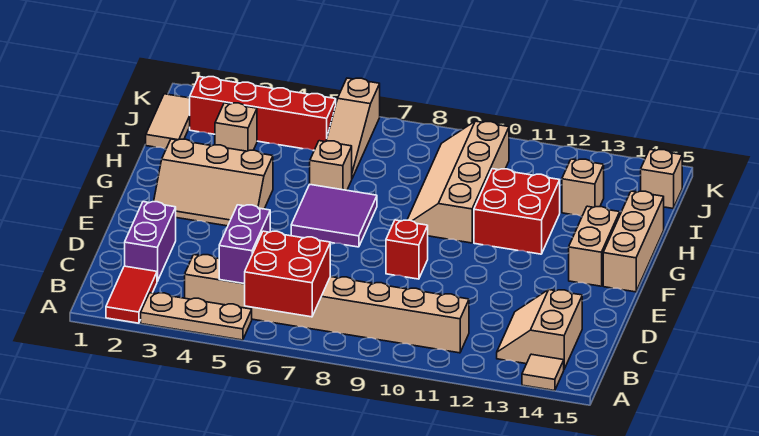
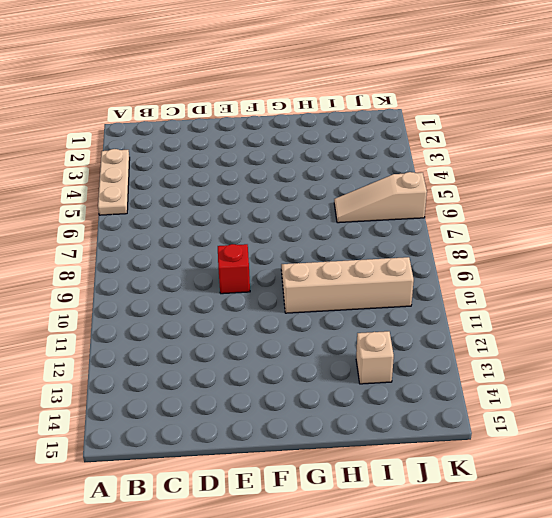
none -> red 1x2 tile [106,266,157,323]
none -> tan 1x1 tile [522,354,564,391]
none -> tan 1x8 brick [185,255,469,353]

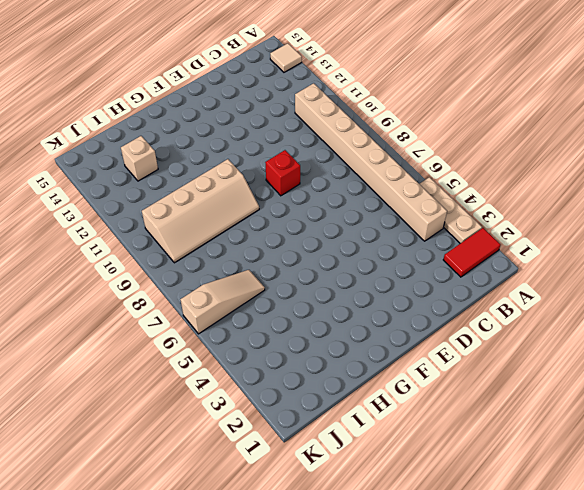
none -> tan 2x2 slope [497,290,582,369]
none -> purple 1x2 brick [125,202,176,281]
none -> tan 2x3 slope [154,139,273,226]

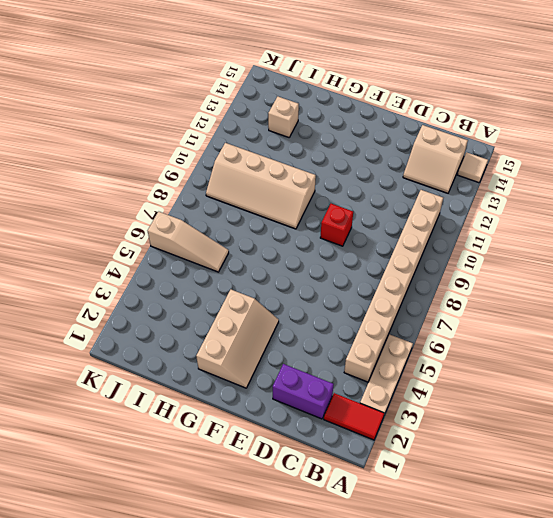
none -> purple 2x2 tile [291,184,377,247]
none -> tan 1x2 brick [569,206,620,286]
none -> tan 1x3 brick [603,191,664,292]

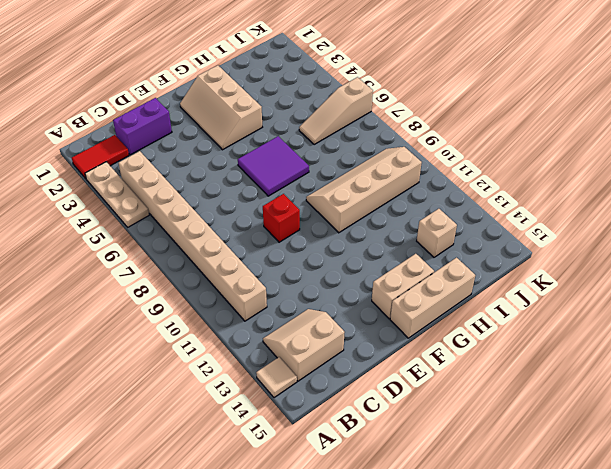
none -> red 2x2 brick [474,169,560,254]
none -> tan 1x1 brick [310,141,352,190]
none -> tan 1x2 tile [146,94,190,149]

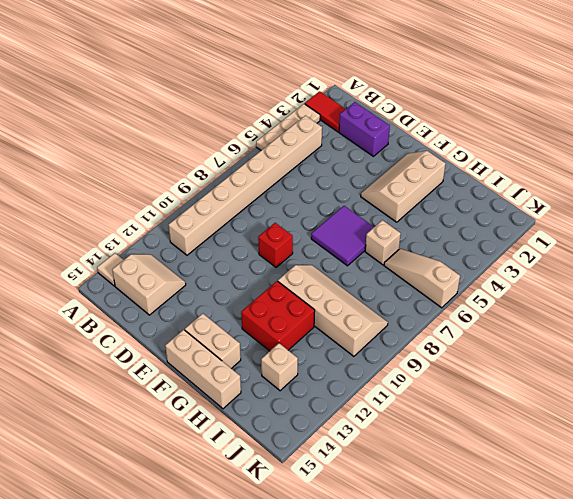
none -> tan 1x2 tile [146,94,190,149]
none -> tan 1x1 brick [215,103,257,151]
none -> red 1x4 brick [190,77,336,150]

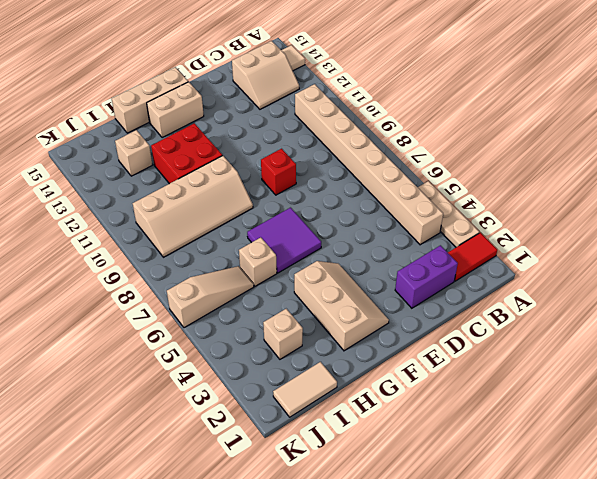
none -> red 1x4 brick [190,77,336,150]
none -> tan 1x1 brick [641,150,682,208]
none -> red 2x2 brick [245,231,330,317]

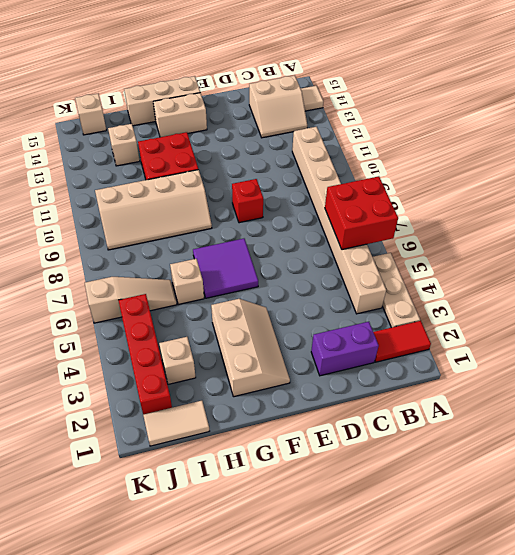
none -> purple 1x2 brick [219,205,270,284]

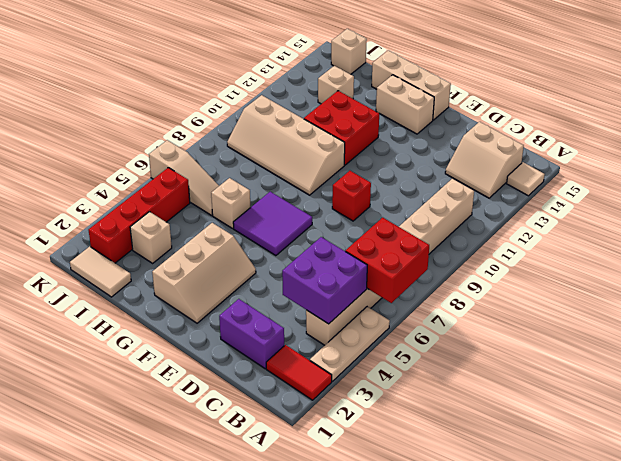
purple 2x2 brick [282,237,367,324] -> purple 1x2 brick [219,205,270,284]

